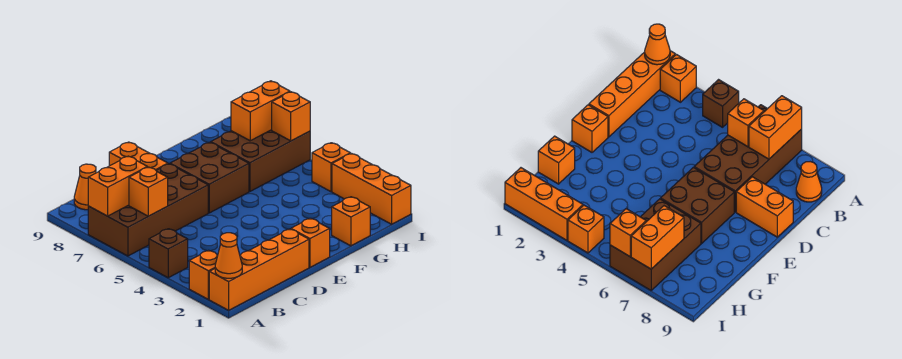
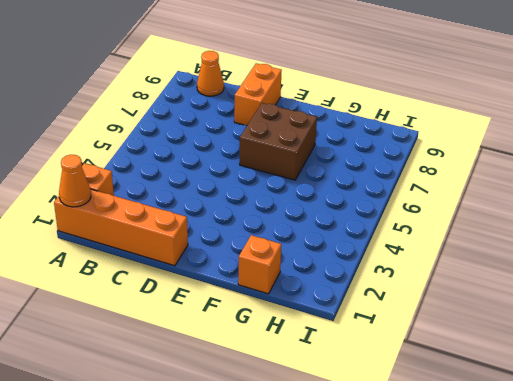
none -> brown 1x1 brick [149,229,188,278]
none -> brown 2x4 brick [88,164,208,256]
none -> orange 1x1 brick [291,218,330,267]

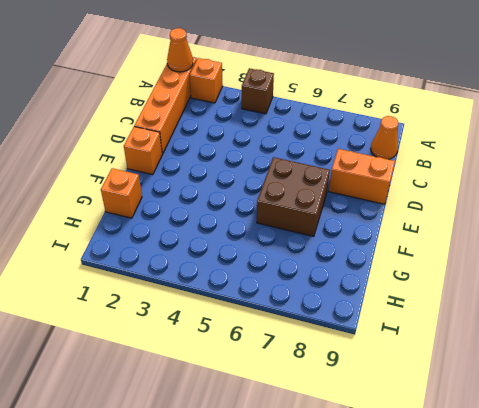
none -> brown 2x4 brick [88,164,208,256]
none -> brown 2x3 brick [211,130,310,191]
none -> orange 1x3 brick [332,154,411,224]

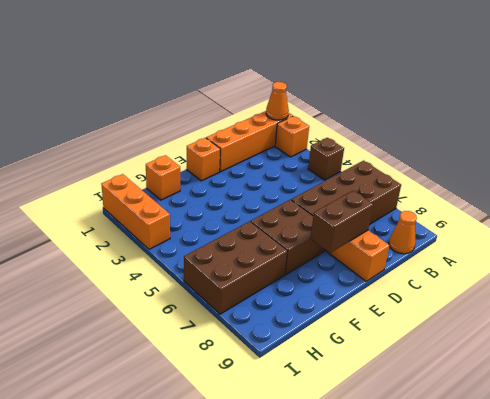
brown 1x2 brick [310,191,373,253] -> none
none -> orange 1x1 brick [312,143,350,192]
none -> orange 1x2 brick [88,156,147,216]
none -> orange 1x1 brick [129,167,168,216]

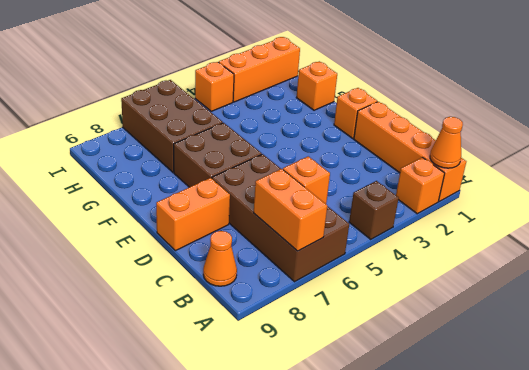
none -> orange 1x2 brick [231,81,290,141]
none -> orange 1x1 brick [272,92,310,141]

